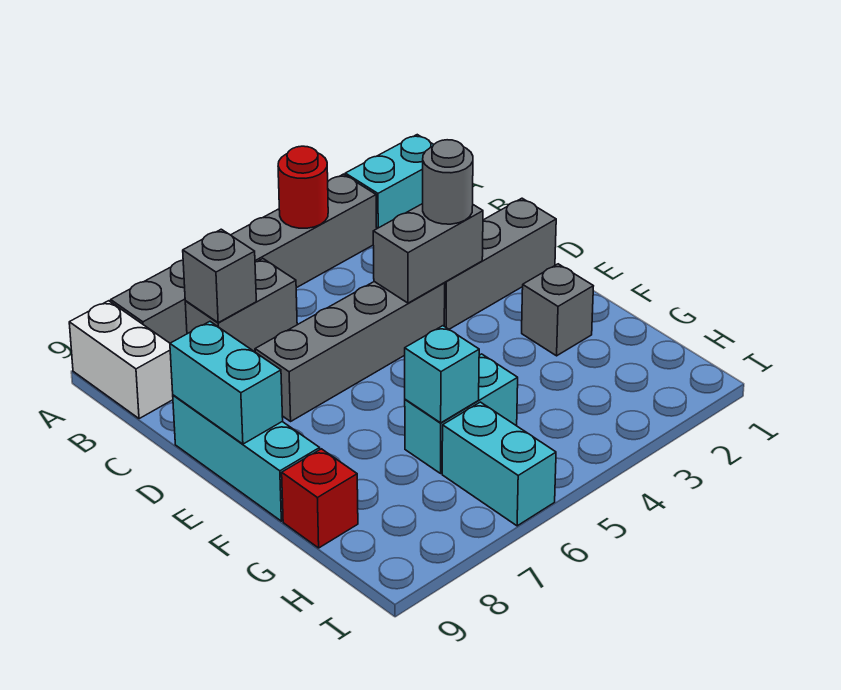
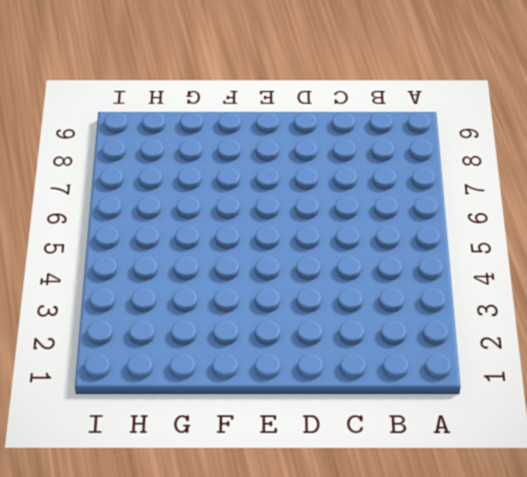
none -> cyan 1x2 brick [345,135,434,229]
none -> grey 1x6 brick [111,174,377,343]
none -> white 1x2 brick [69,301,173,419]

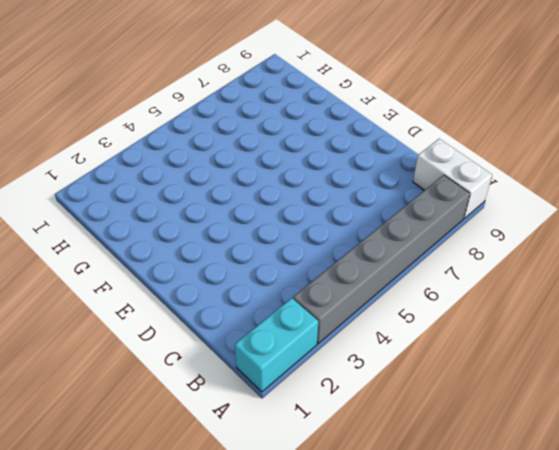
none -> grey 1x2 brick [185,259,297,352]
none -> grey 1x3 brick [444,198,556,329]
none -> grey 1x4 brick [255,282,445,421]

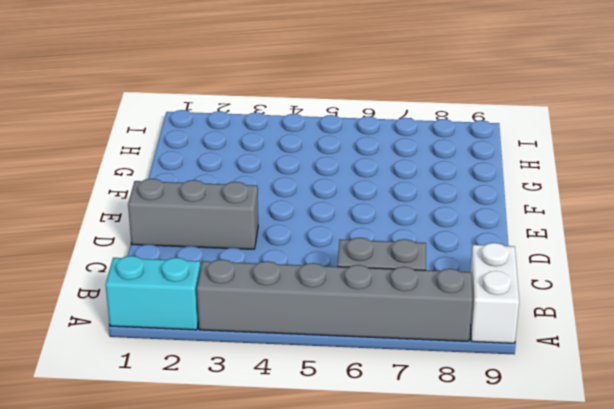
none -> grey 1x4 brick [255,282,445,421]
none -> cyan 1x3 brick [173,395,320,521]
none -> grey 1x1 brick [522,264,593,356]

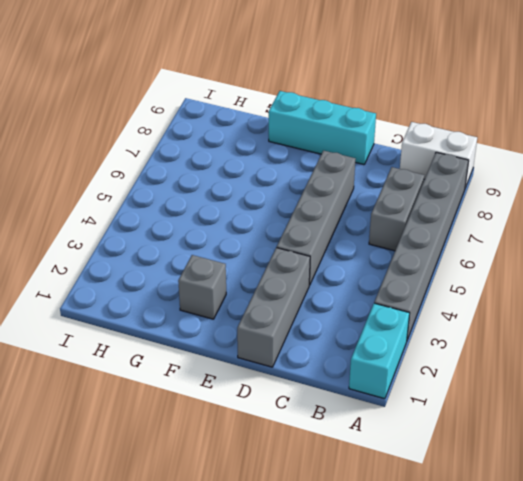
none -> cyan 1x2 brick [405,354,518,473]
none -> red 1x1 brick [282,449,358,548]
none -> cyan 1x2 brick [442,402,556,526]

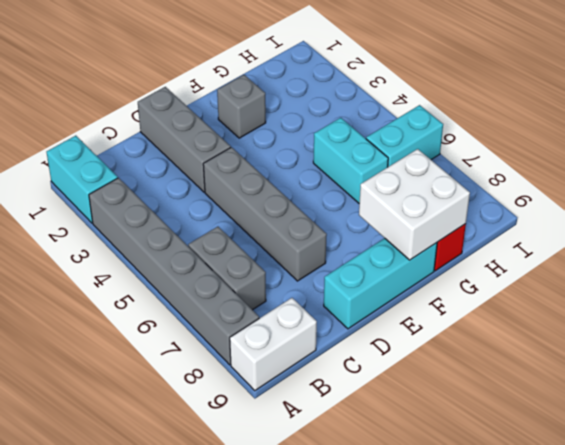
white 2x2 brick [359,149,470,260] -> none
none -> red 1x1 round brick [278,146,328,228]
none -> grey 1x1 brick [183,229,256,323]
none -> grey 1x2 brick [373,204,483,303]

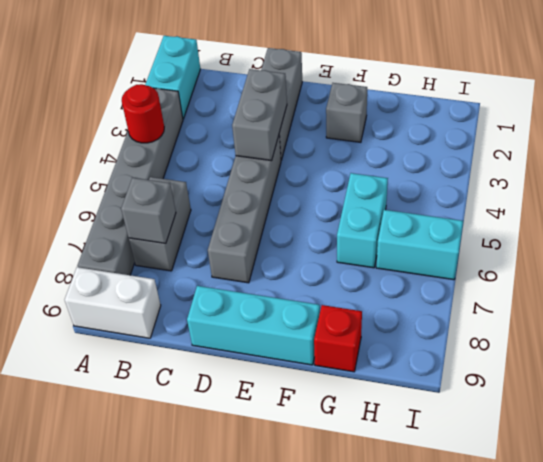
none -> cyan 1x2 brick [170,322,283,444]
none -> cyan 1x1 brick [405,326,479,423]
none -> grey 1x1 round brick [423,140,473,224]

